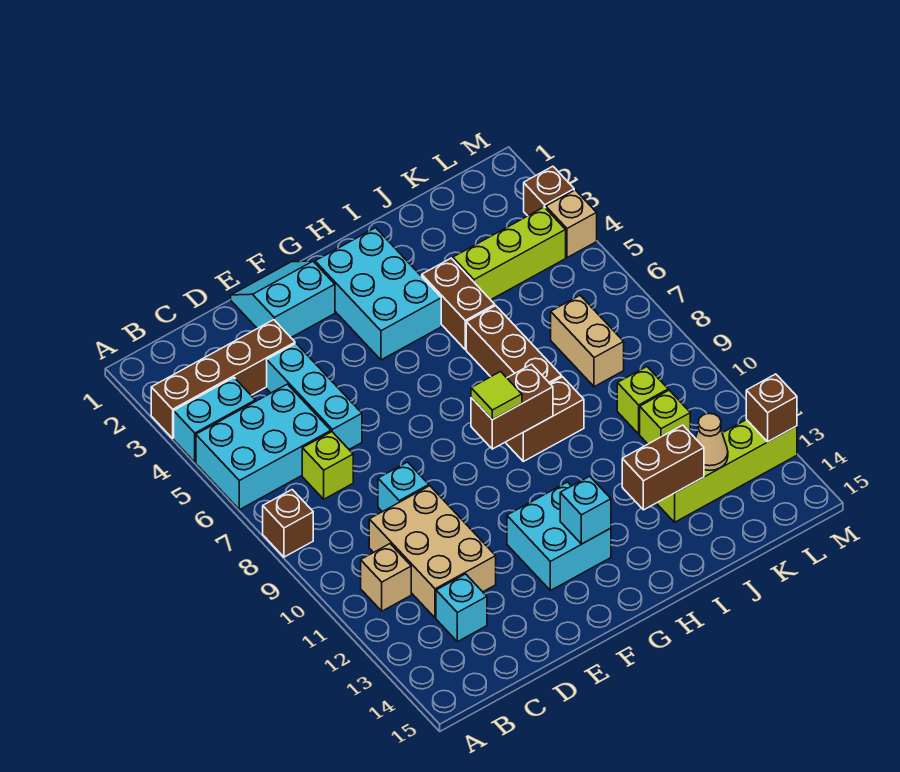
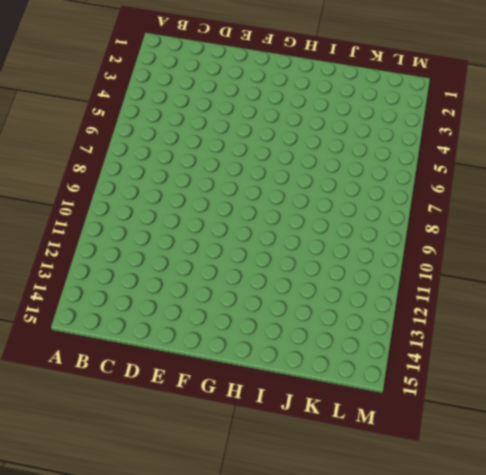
none -> brown 1x4 brick [151,320,295,438]
none -> cyan 1x2 brick [174,378,255,462]
none -> cyan 2x3 brick [196,384,331,510]

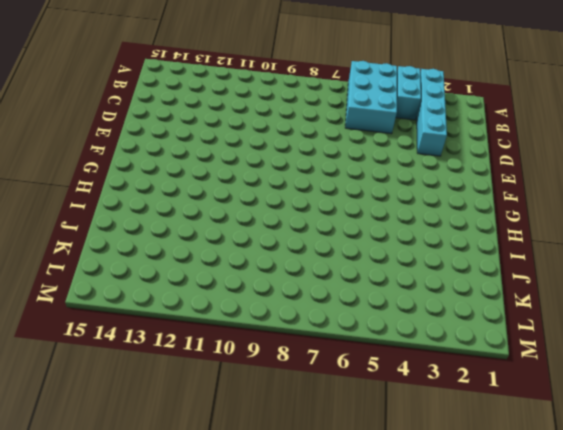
cyan 1x4 brick [417,69,447,156] -> brown 1x4 brick [151,320,295,438]
none -> brown 1x1 brick [263,490,313,557]
none -> tan 1x1 brick [361,544,411,611]
none -> lime 1x1 brick [302,432,353,499]

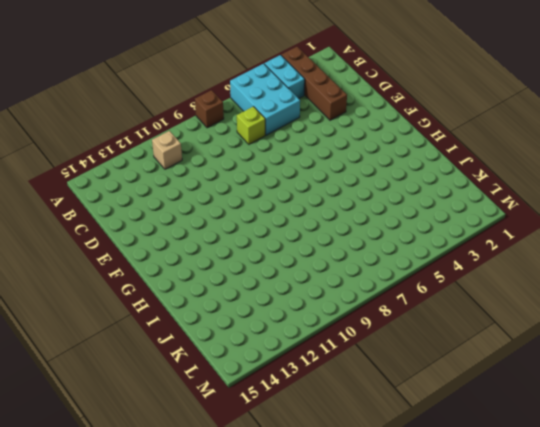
none -> tan 2x3 brick [369,486,496,618]
none -> cyan 1x1 brick [436,574,487,642]
none -> cyan 1x3 brick [267,344,362,449]

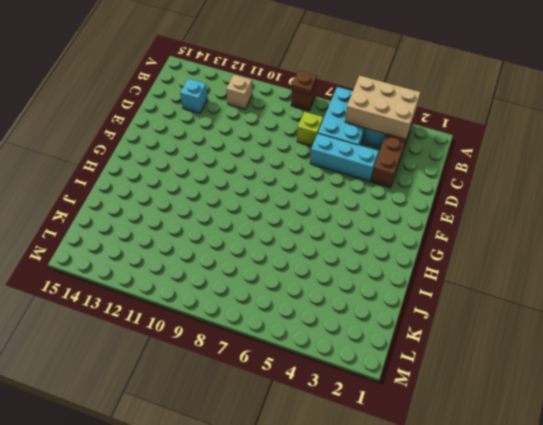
tan 2x3 brick [345,76,420,139] -> tan 2x3 brick moved to [369,486,496,618]
brown 1x1 plate [292,71,317,95] -> none
none -> cyan 1x1 brick [378,462,429,512]
none -> cyan 2x2 slope [231,261,335,337]
none -> cyan 2x2 brick [507,482,611,591]

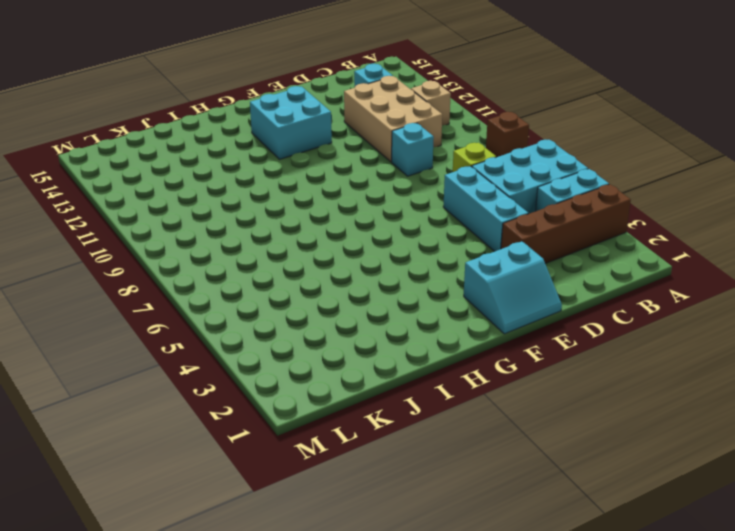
none -> cyan 2x3 brick [315,228,441,360]
none -> brown 1x2 brick [505,377,584,461]
none -> brown 1x2 brick [422,258,495,349]

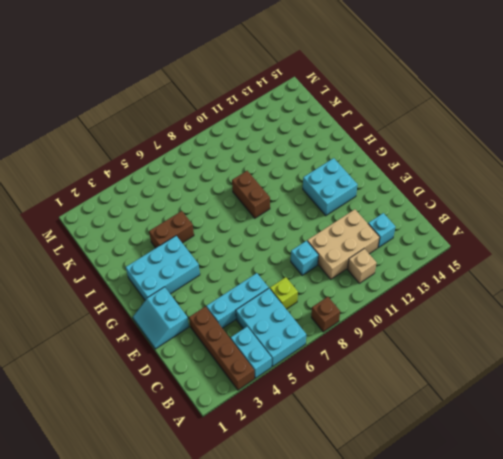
none -> brown 1x3 brick [466,306,562,383]
none -> lime 1x3 brick [453,207,566,300]
none -> lime 1x4 brick [657,420,797,522]

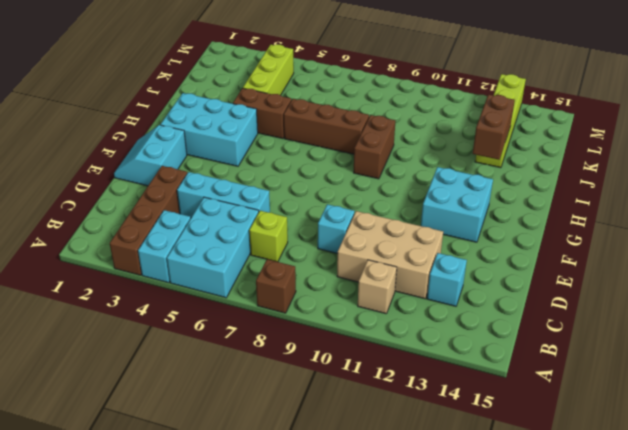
none -> tan 1x2 brick [551,295,624,387]
none -> lime 1x1 brick [617,367,668,434]
none -> lime 1x1 brick [640,390,690,444]

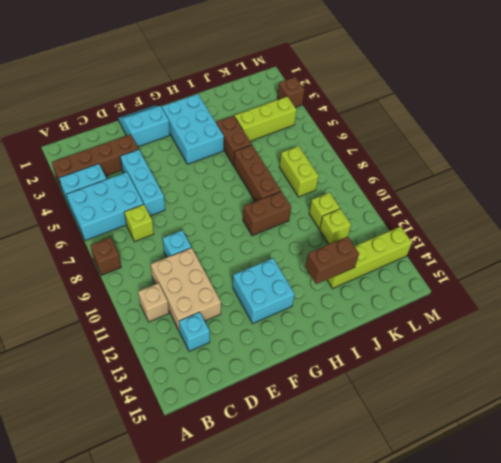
lime 1x2 brick [279,146,319,197] -> tan 1x2 brick [551,295,624,387]
none -> tan 1x1 brick [546,190,597,258]
none -> brown 1x2 brick [471,364,553,449]
none -> cyan 1x1 brick [560,476,611,544]

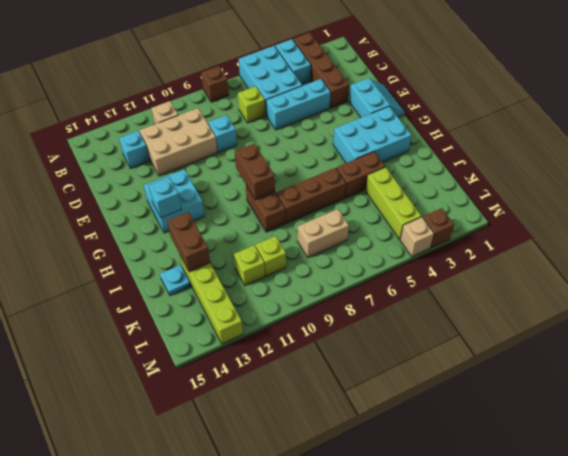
cyan 1x1 plate [160,265,191,296] -> none
none -> tan 1x1 cone [695,414,728,470]
none -> brown 1x1 brick [746,374,797,442]
none -> lime 1x1 tile [471,372,522,420]

